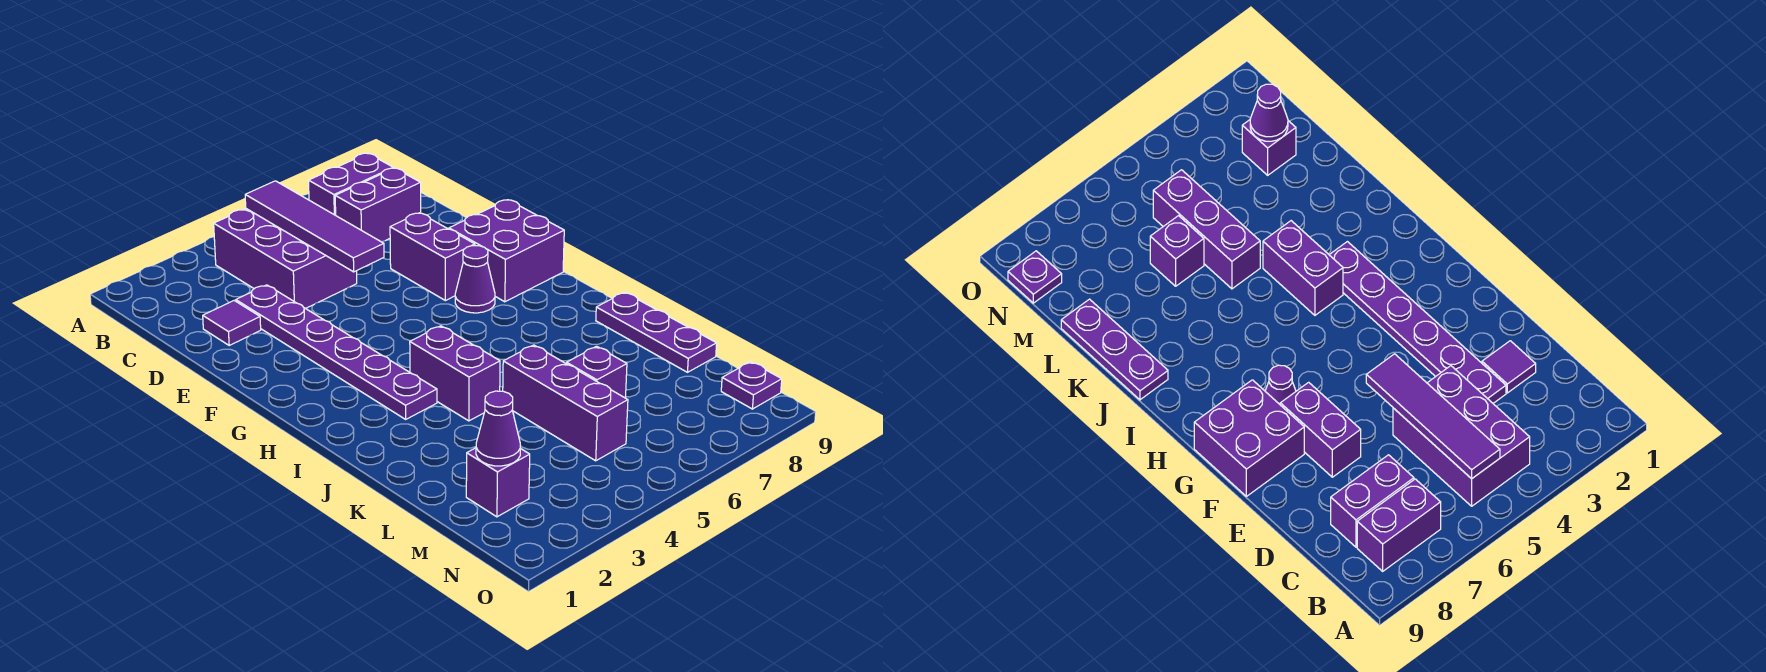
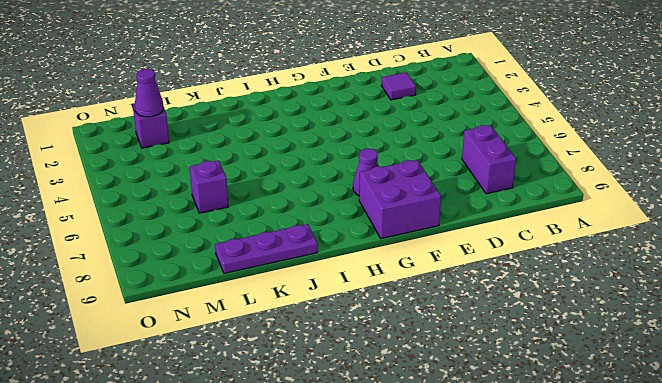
none -> purple 2x3 brick [214,209,357,309]
none -> purple 1x2 brick [309,153,393,215]
none -> purple 1x6 plate [236,285,437,419]

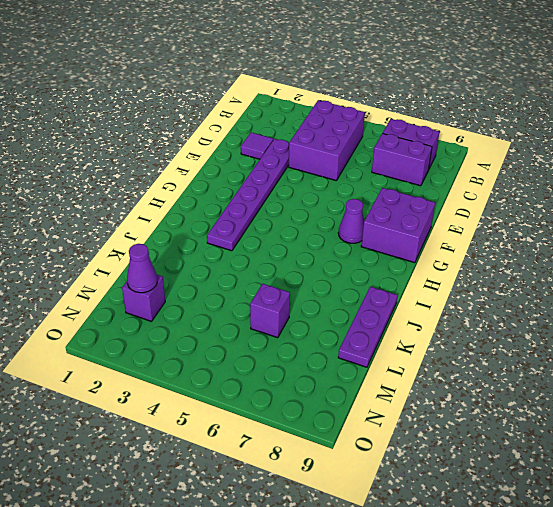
none -> purple 1x2 brick [390,213,475,301]
none -> purple 1x2 brick [410,326,500,421]
none -> purple 1x3 brick [503,345,628,461]

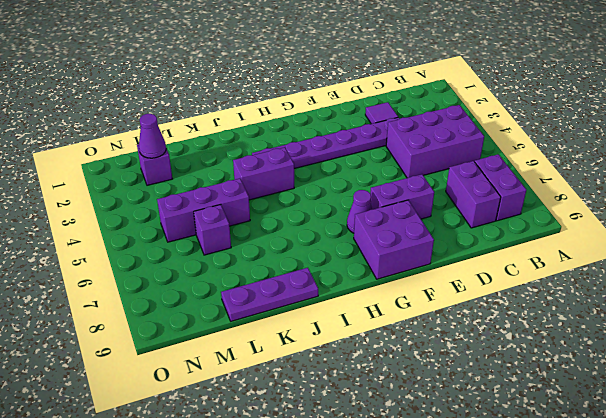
none -> purple 1x1 plate [721,362,782,409]
none -> purple 1x4 tile [245,181,384,272]

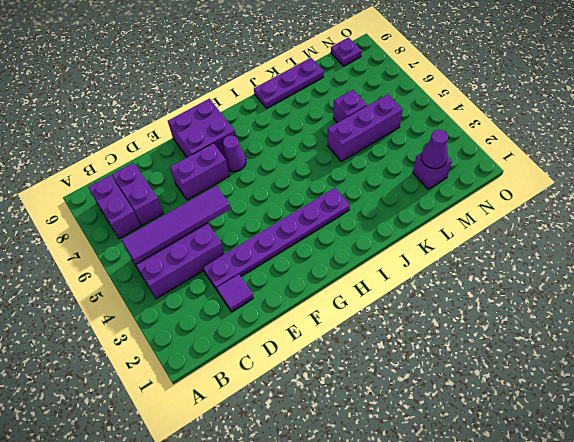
none -> purple 1x2 brick [410,326,500,421]

